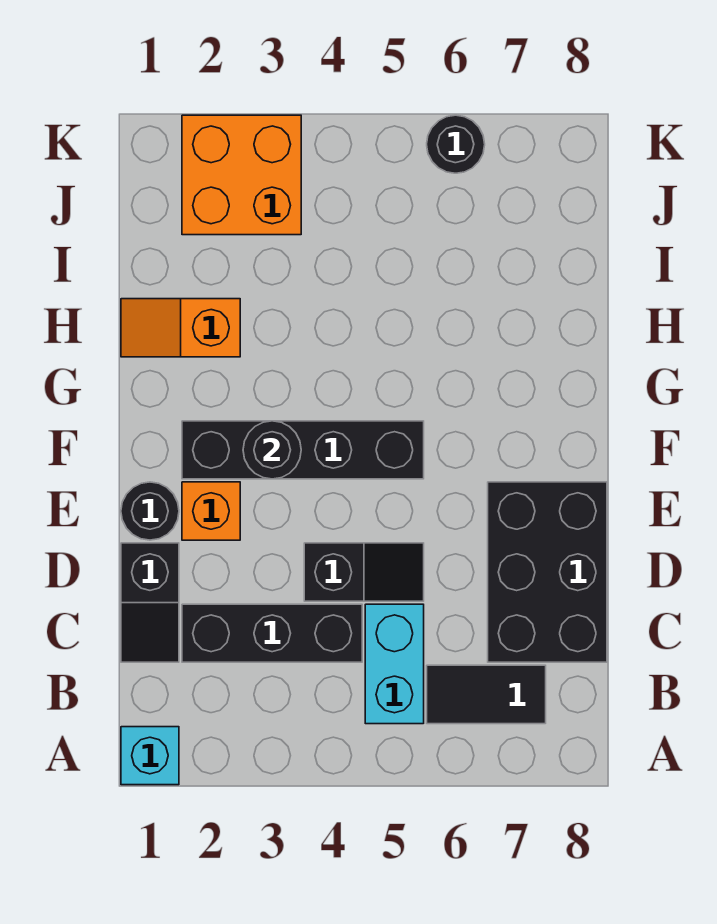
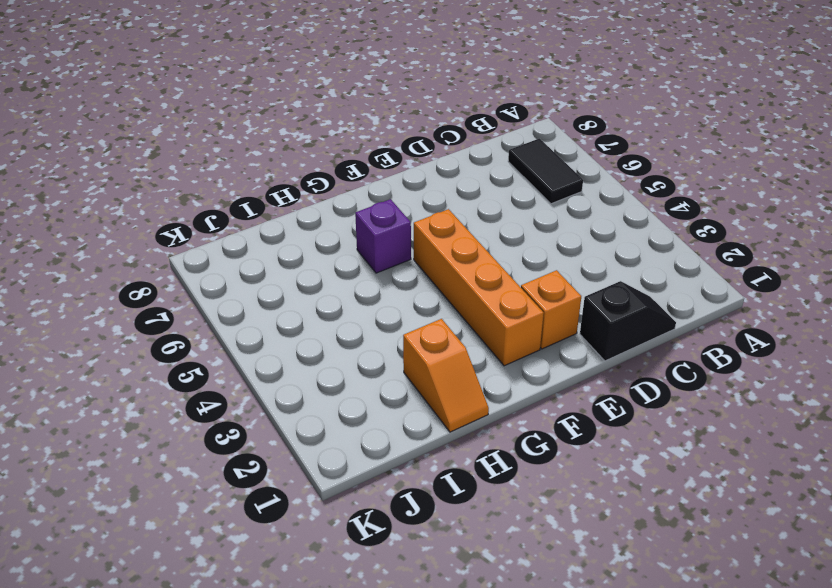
orange 1x4 brick [414,209,544,366] -> black 1x4 brick [182,421,424,479]
purple 1x1 brick [355,199,411,273] -> none
none -> cyan 1x1 brick [121,727,179,785]
none -> cyan 1x2 brick [365,604,424,724]
none -> black 1x3 brick [182,604,362,662]

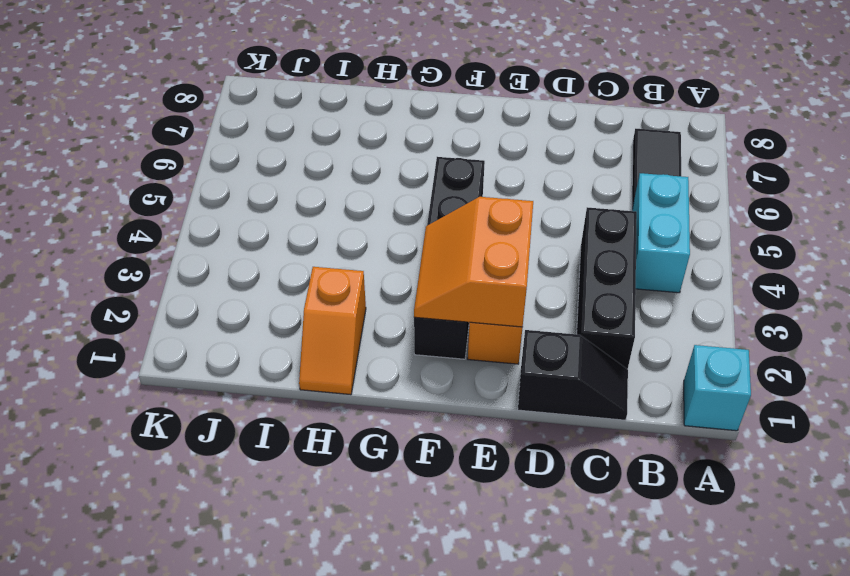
cyan 1x2 brick [632,173,690,293] -> cyan 1x2 brick turned to [365,604,424,724]
orange 2x2 slope [414,197,533,327] -> black 1x1 round brick [243,421,301,479]
none -> black 2x3 brick [488,482,607,662]
none -> black 1x2 slope [304,543,424,601]
none -> black 1x1 round brick [121,482,179,540]

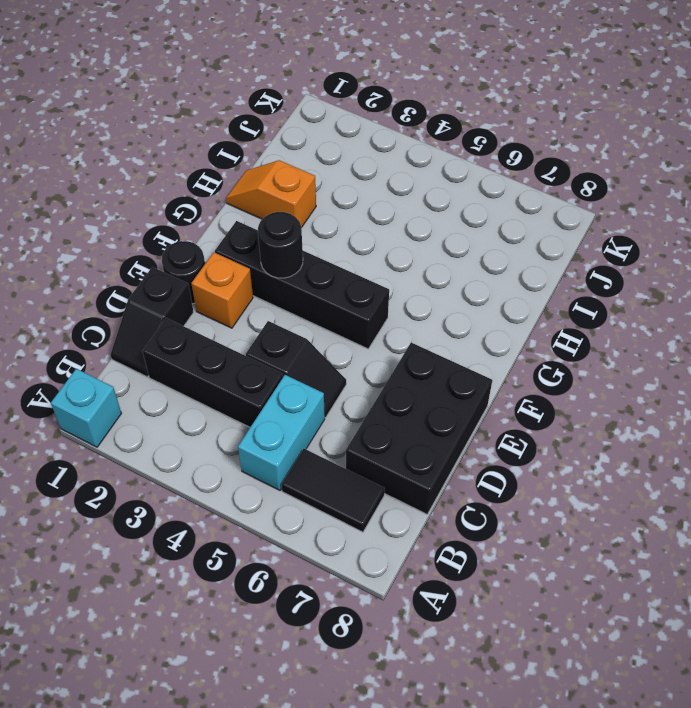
none -> orange 2x2 brick [182,115,301,235]
none -> black 1x1 round brick [427,115,485,173]

